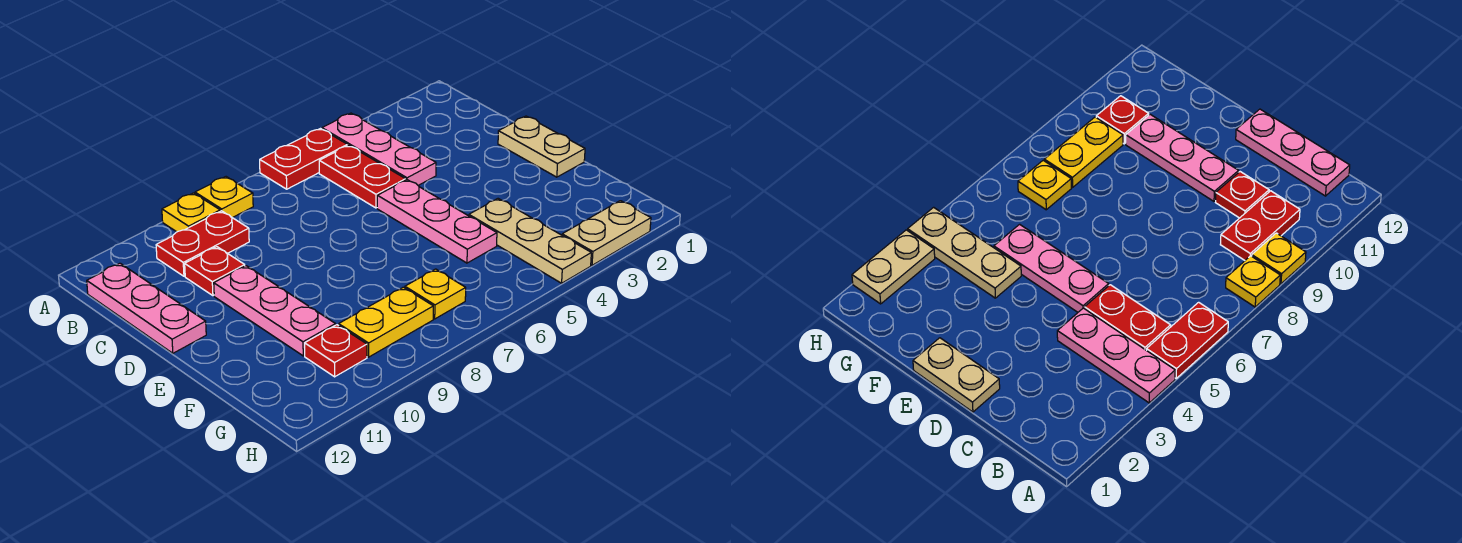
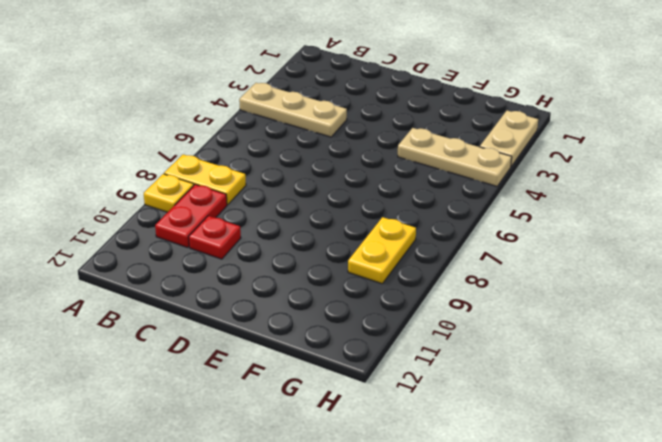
tan 1x3 plate [239,83,347,137] -> pink 1x3 plate [322,113,436,185]
yellow 1x2 plate [164,154,246,205] -> yellow 1x1 plate [195,177,253,218]
none -> red 1x2 plate [260,129,347,189]
none -> red 1x2 plate [319,145,406,208]
none -> pink 1x3 plate [87,263,206,353]

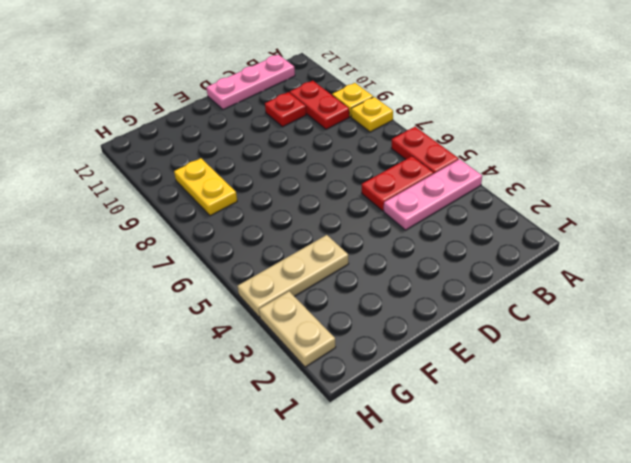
none -> tan 1x2 plate [498,116,585,177]
none -> pink 1x3 plate [377,180,497,263]
none -> pink 1x3 plate [214,266,336,356]

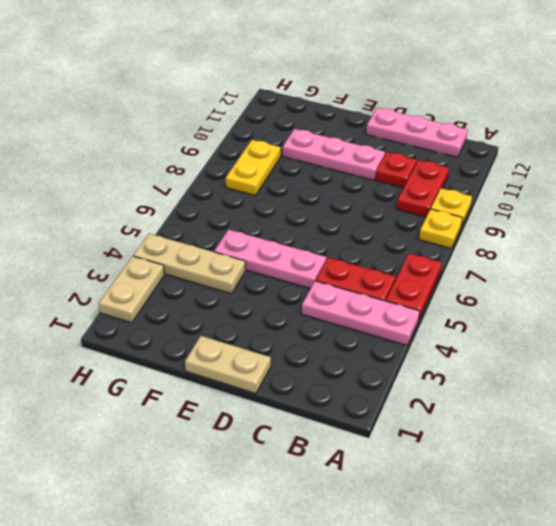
none -> yellow 1x1 plate [405,269,466,319]
none -> red 1x1 plate [305,325,367,377]

